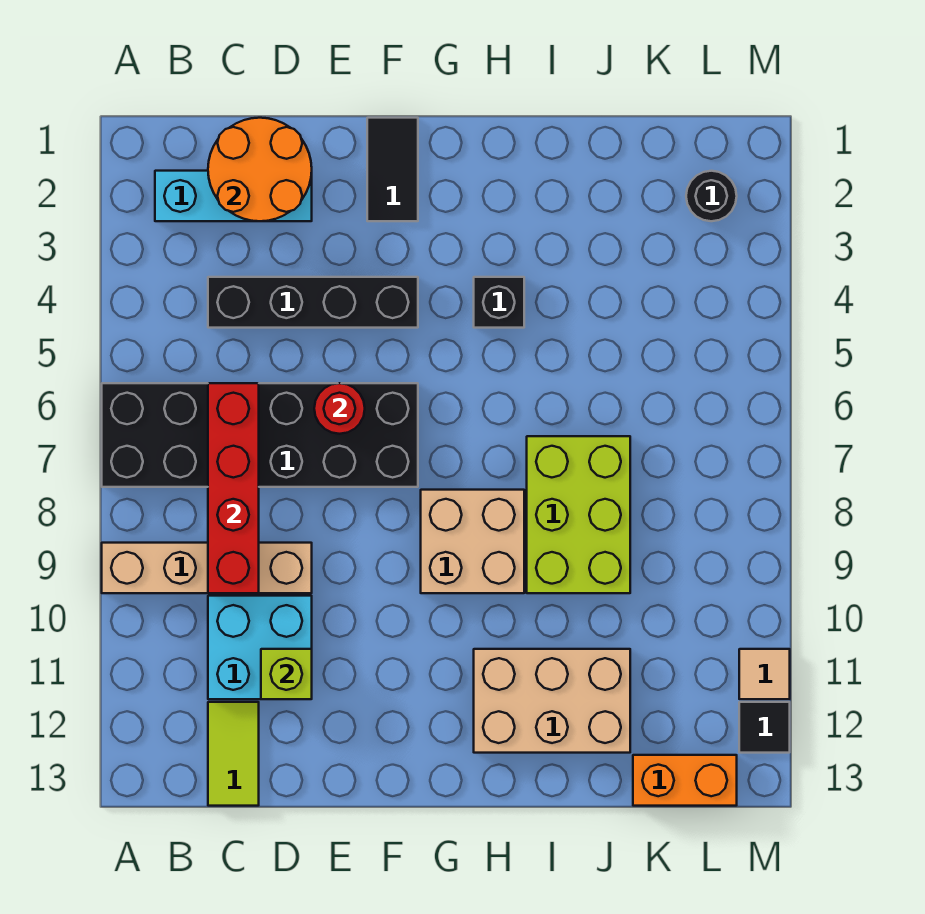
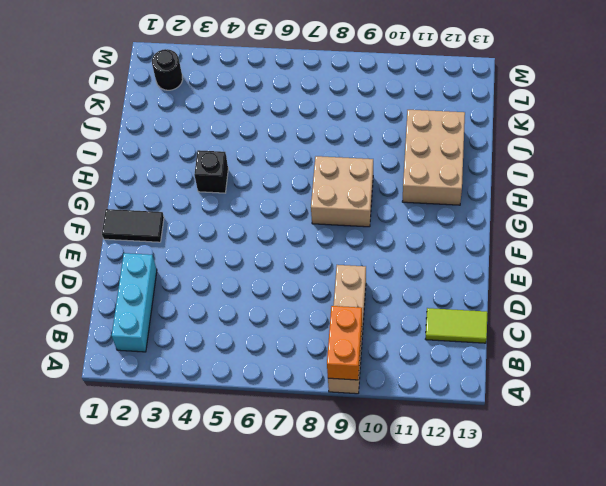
orange 1x2 brick [327,306,362,380] -> orange 1x2 brick moved to [633,755,737,806]
none -> black 2x6 brick [102,383,418,487]
none -> black 1x4 brick [208,277,418,328]
none -> cyan 2x2 brick [208,596,312,699]

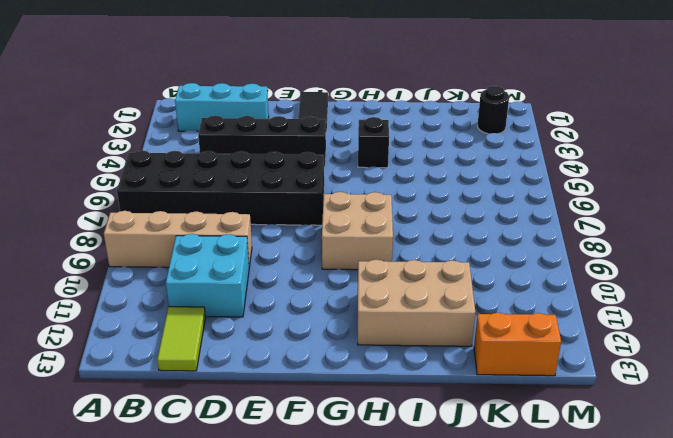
none -> lime 2x3 brick [527,436,630,593]
none -> tan 1x1 tile [739,649,790,699]
none -> black 1x1 tile [739,702,790,753]

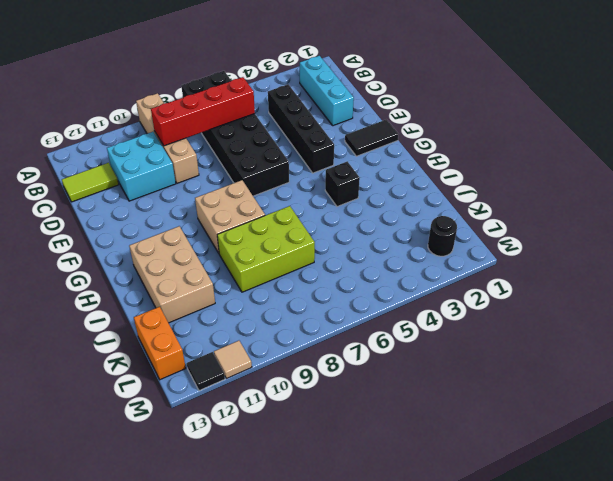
none -> orange 2x2 round brick [208,118,312,221]
none -> lime 1x1 brick [261,649,312,699]
none -> red 1x1 round brick [314,383,365,434]

